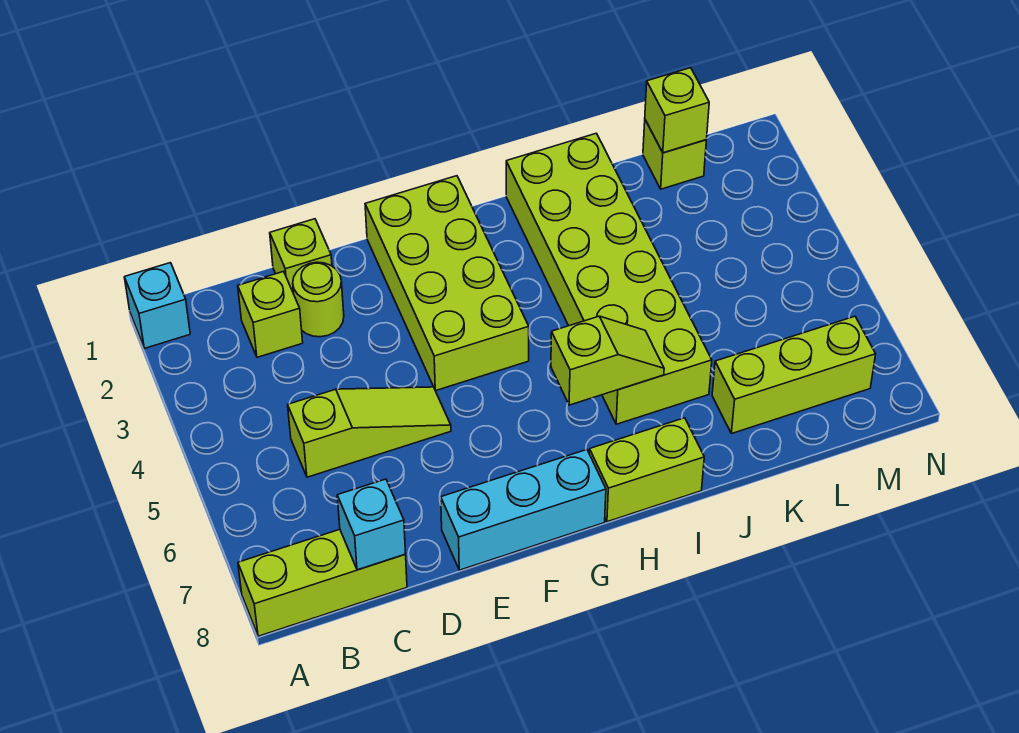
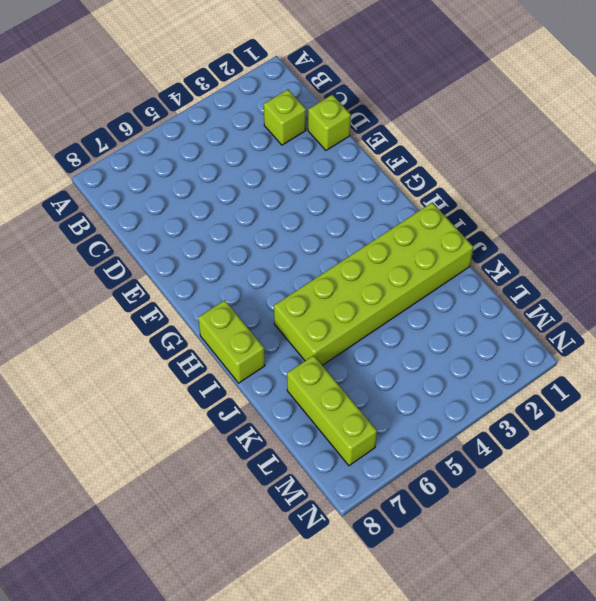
none -> cyan 1x1 brick [125,263,190,348]
none -> lime 1x3 brick [238,529,407,636]
none -> lime 1x3 slope [288,387,451,477]

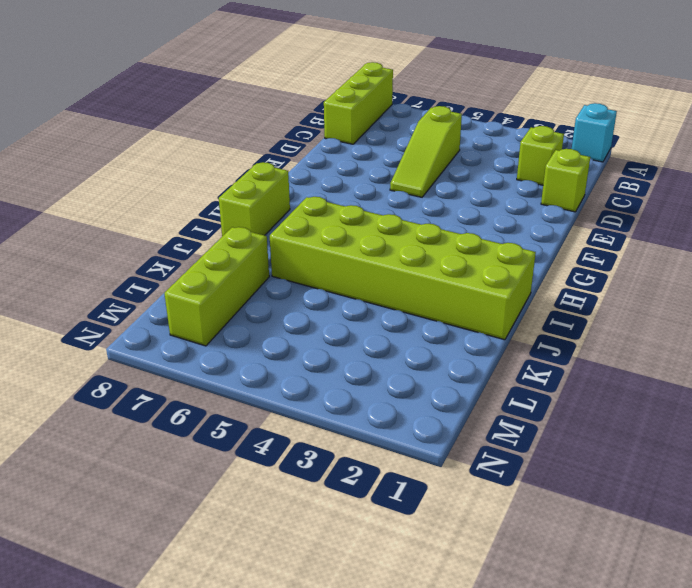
none -> lime 1x1 round brick [293,262,344,337]
none -> cyan 1x3 brick [441,450,606,570]
none -> lime 2x4 brick [365,176,529,391]

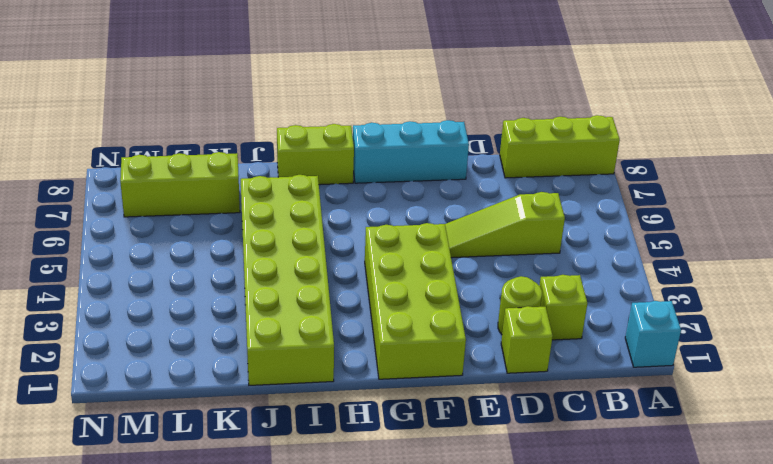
none -> lime 1x1 brick [643,120,706,189]
none -> cyan 1x1 brick [337,479,406,570]
none -> lime 1x2 slope [551,316,664,405]

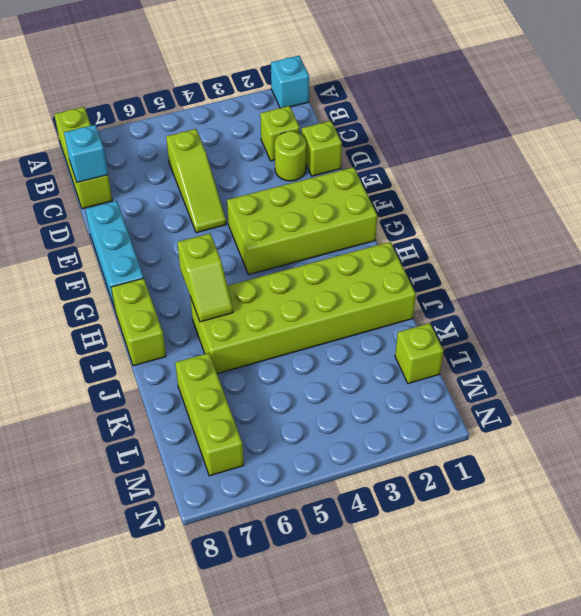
none -> lime 1x1 brick [645,68,709,153]

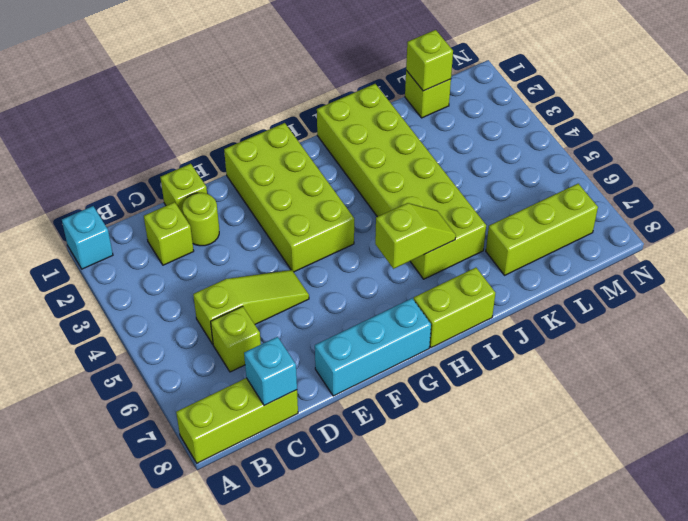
lime 1x1 brick [211,306,261,372] -> none

